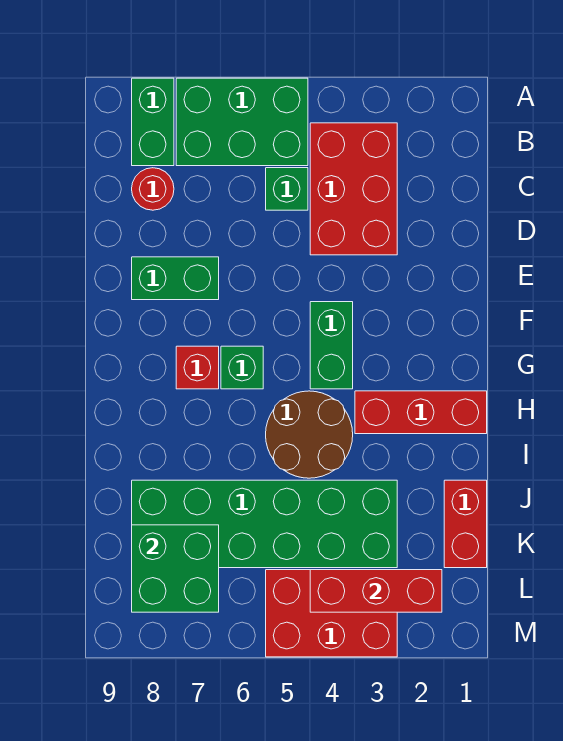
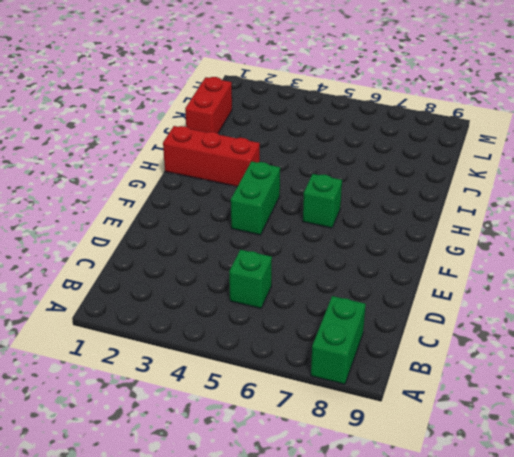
none -> green 2x3 brick [176,78,308,166]
none -> red 2x3 brick [310,123,397,255]
none -> red 1x1 round brick [132,168,174,210]

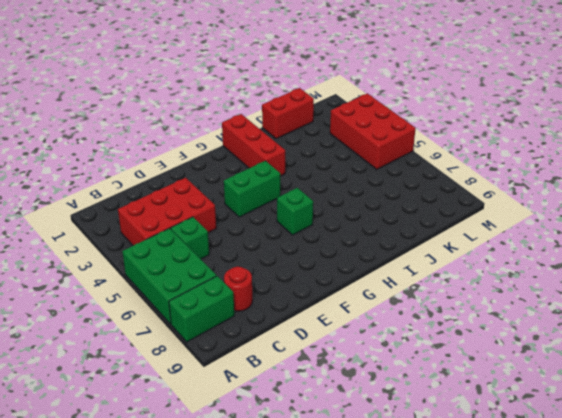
none -> green 1x2 brick [132,257,219,300]
none -> red 1x1 brick [176,346,219,389]
none -> brown 2x2 round brick [266,391,353,478]

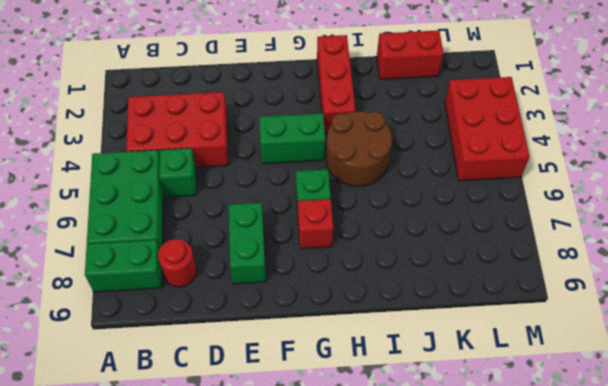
none -> green 2x6 brick [132,480,397,568]
none -> green 2x2 brick [132,525,219,612]
none -> red 1x3 brick [310,570,442,612]

